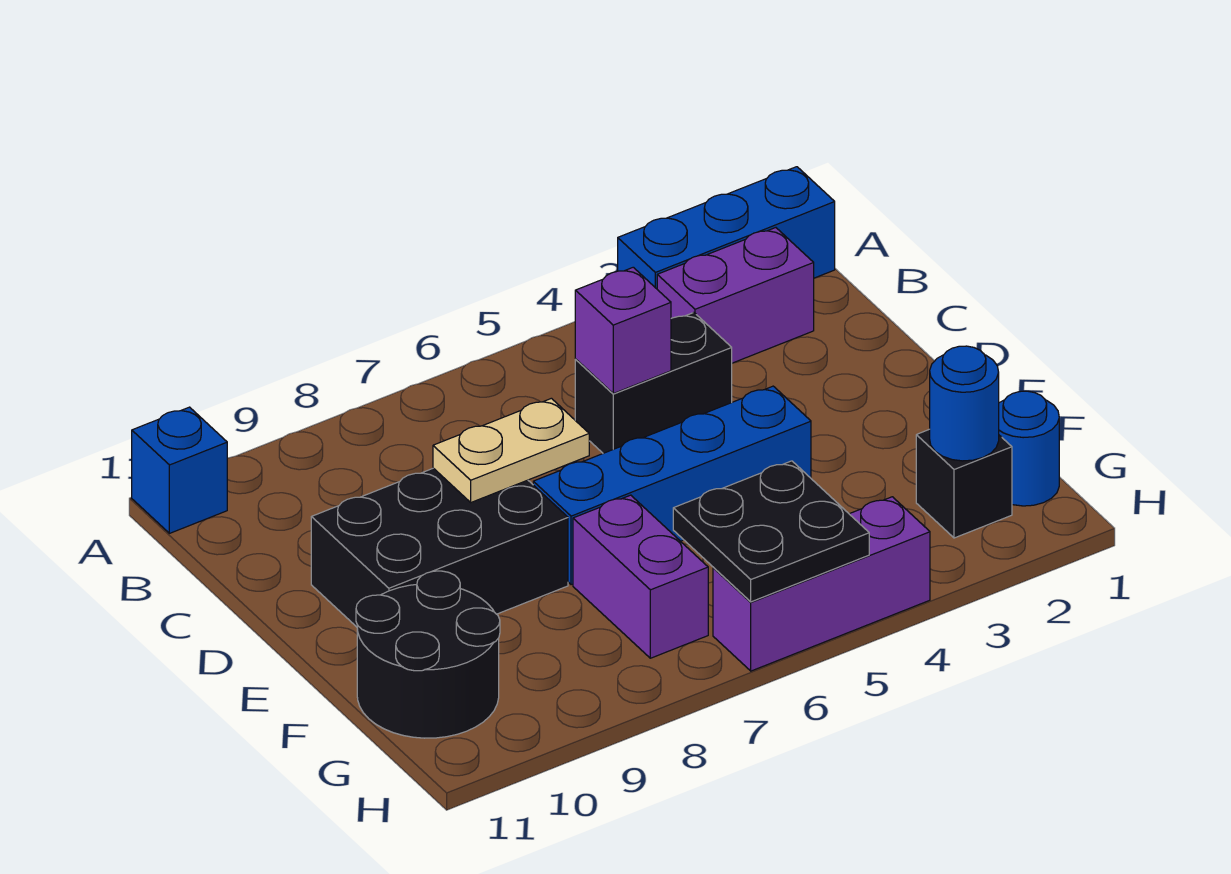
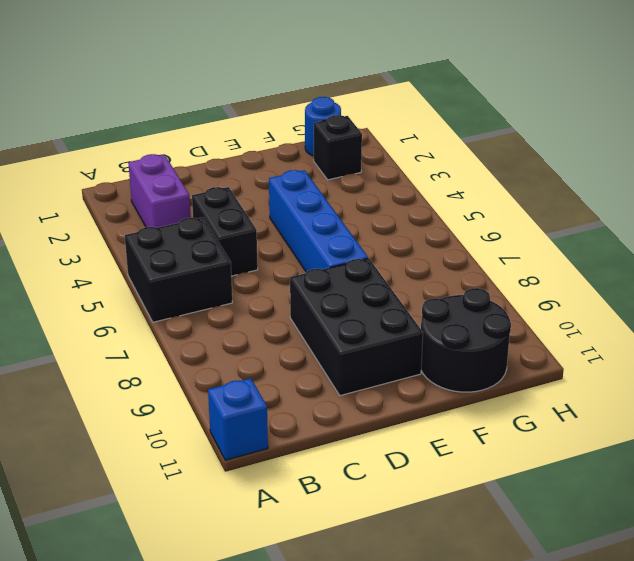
black 2x2 brick [125,217,232,322] -> none
none -> blue 1x3 brick [618,167,835,289]
none -> purple 1x2 brick [573,495,708,658]
none -> purple 1x3 brick [713,497,930,671]

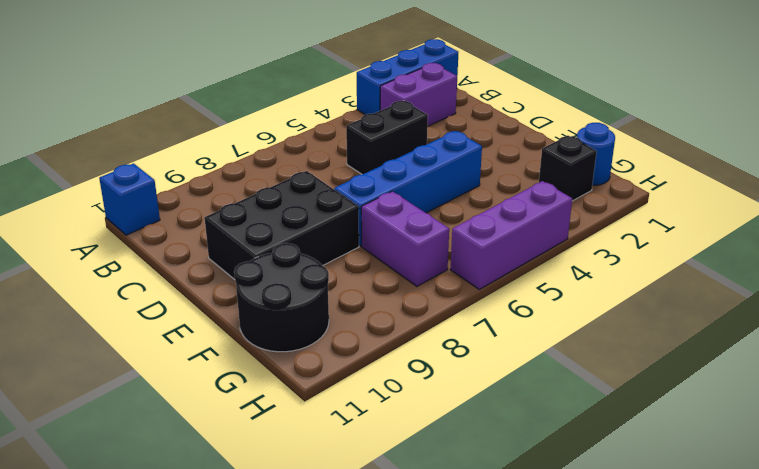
none -> purple 1x1 brick [575,267,671,393]
none -> tan 1x2 plate [433,398,589,502]
none -> blue 1x1 round brick [930,346,999,461]

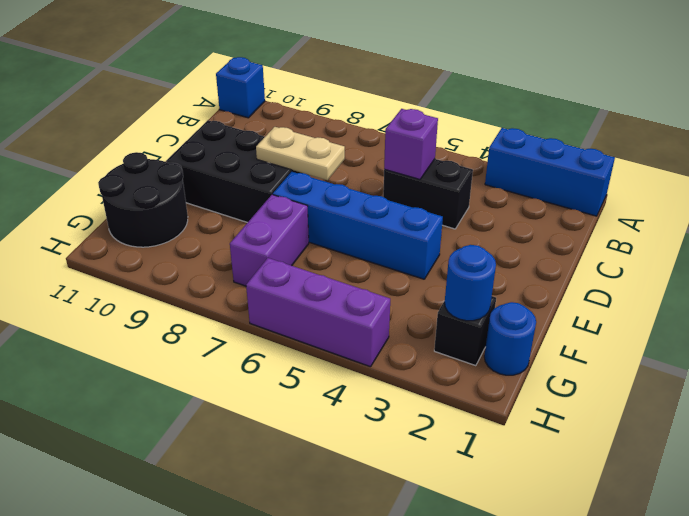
none -> purple 1x2 brick [657,228,814,363]
none -> black 2x2 plate [673,461,869,602]

